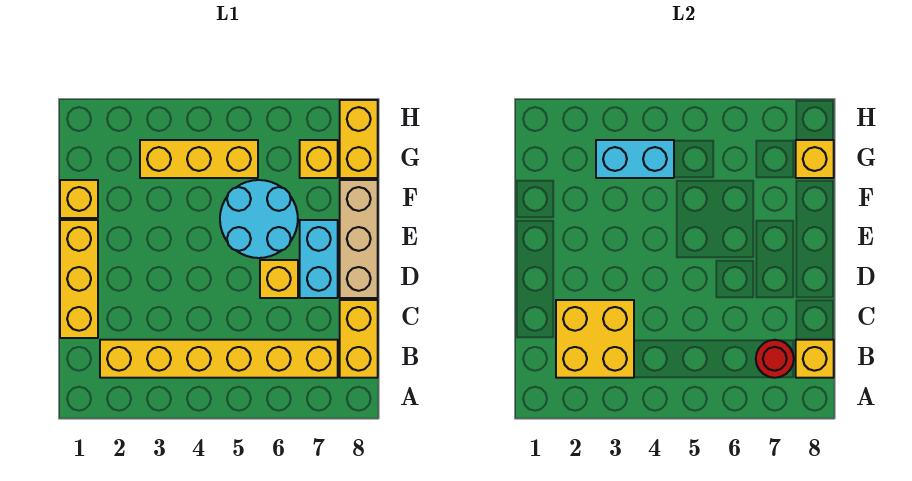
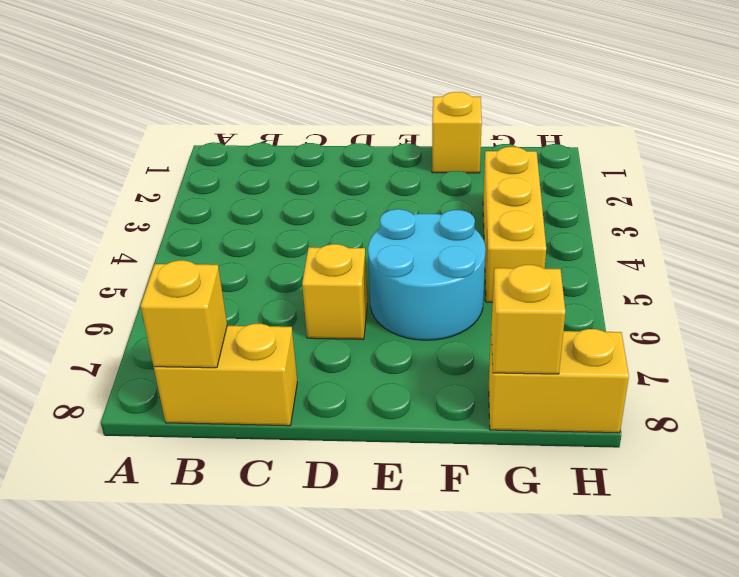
none -> yellow 1x6 brick [100,340,338,378]
none -> yellow 1x3 brick [60,220,98,338]
none -> cyan 1x2 brick [300,220,338,298]

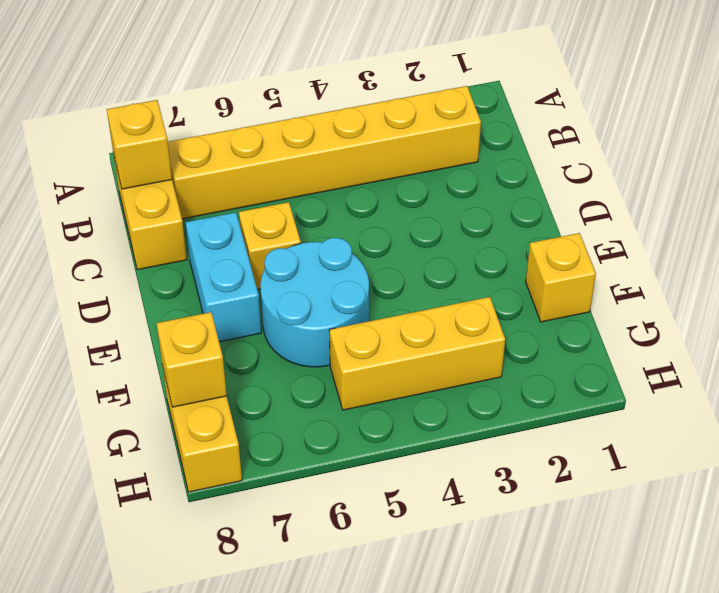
none -> yellow 1x3 brick [60,220,98,338]
none -> tan 1x3 brick [340,180,378,298]
none -> yellow 1x1 brick [300,140,338,178]

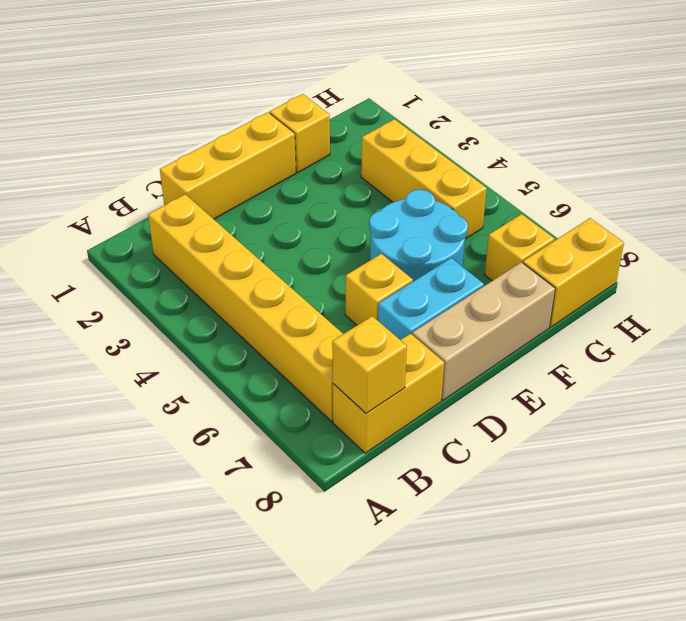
none -> yellow 2x2 brick [556,300,634,378]
none -> red 1x1 round brick [756,340,794,378]
none -> cyan 1x2 brick [596,140,674,178]

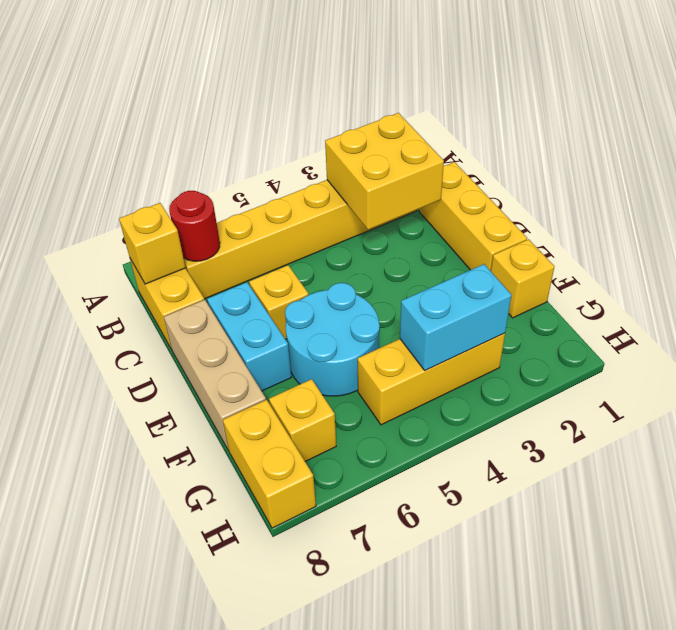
none -> yellow 1x1 brick [796,140,834,178]

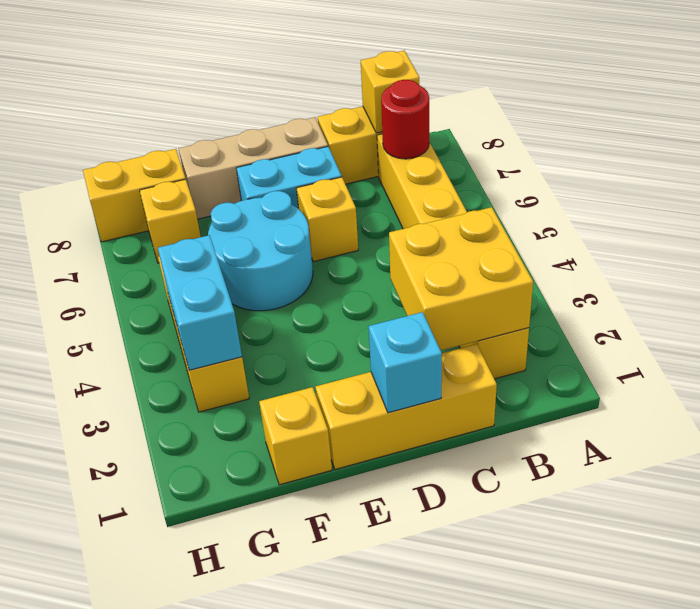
cyan 1x1 brick [369,312,442,413] -> none
none -> yellow 1x1 brick [796,140,834,178]

